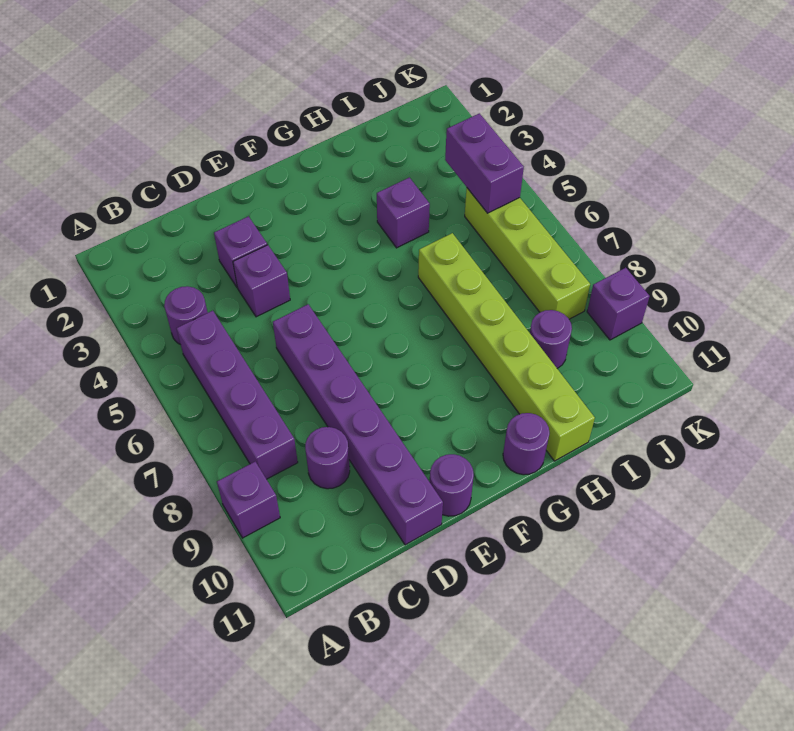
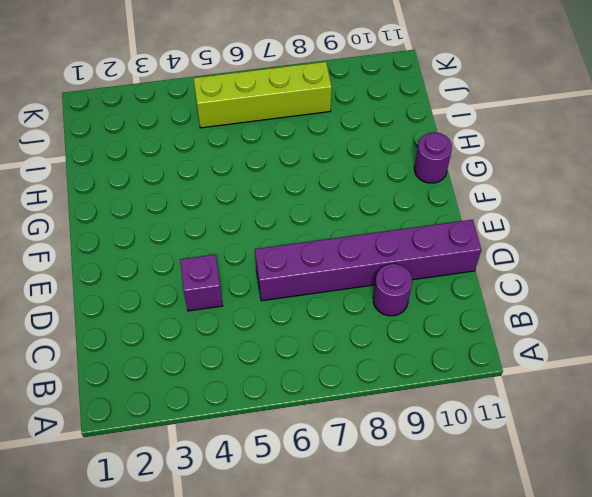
none -> purple 1x1 brick [217,462,280,538]
none -> purple 1x1 round brick [164,286,208,344]
none -> purple 1x4 brick [176,311,298,479]

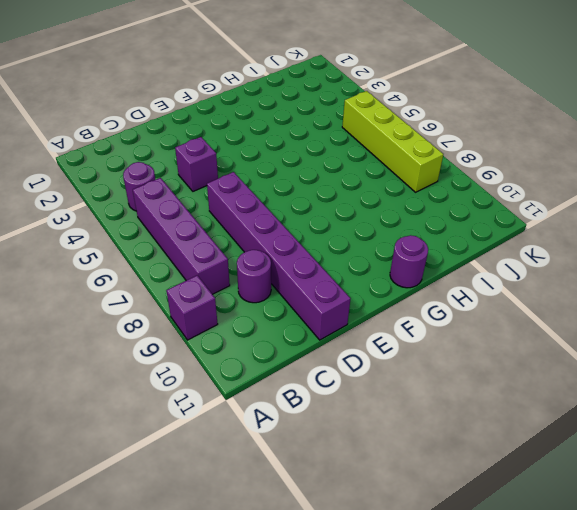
none -> purple 1x1 brick [214,216,267,288]
none -> purple 1x1 round brick [430,454,474,516]
none -> purple 1x1 brick [377,177,430,248]

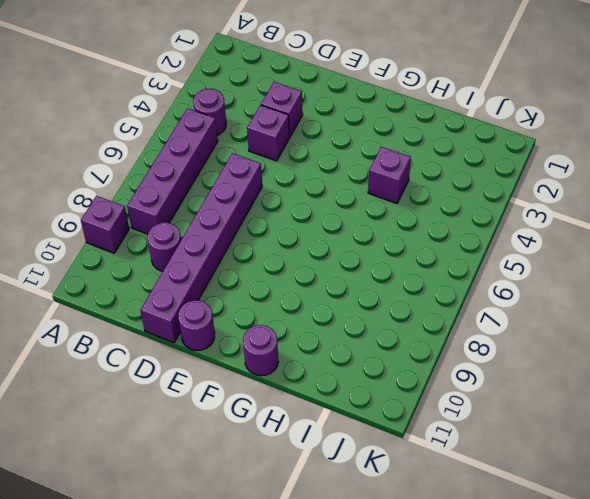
none -> lime 1x6 brick [418,233,595,461]
none -> purple 1x1 round brick [530,310,572,368]
none -> lime 1x4 brick [465,188,590,319]

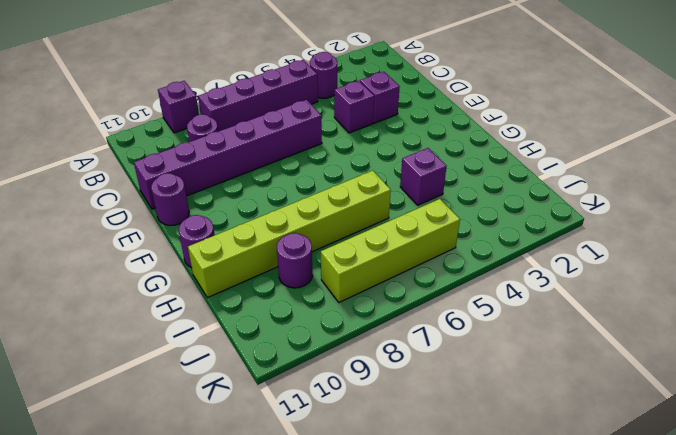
none -> purple 1x1 brick [587,268,650,340]
none -> purple 1x2 brick [445,113,524,213]

